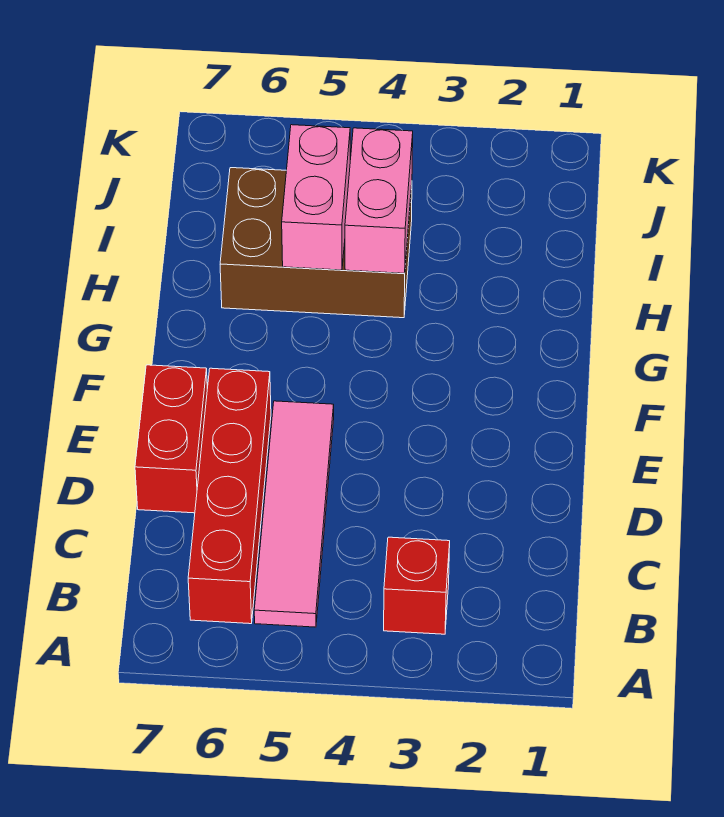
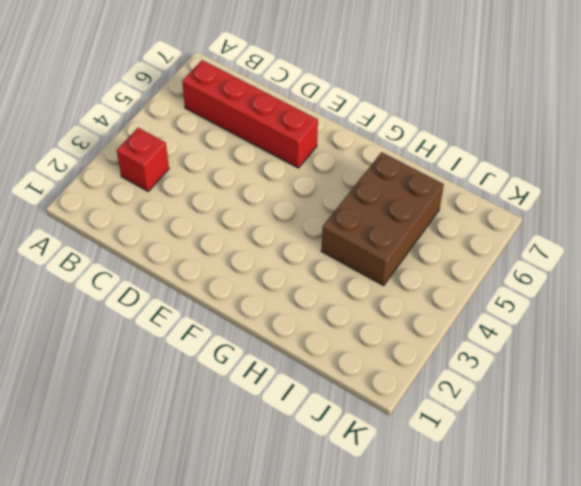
none -> pink 1x4 tile [254,401,334,627]
none -> red 1x2 brick [135,365,207,513]

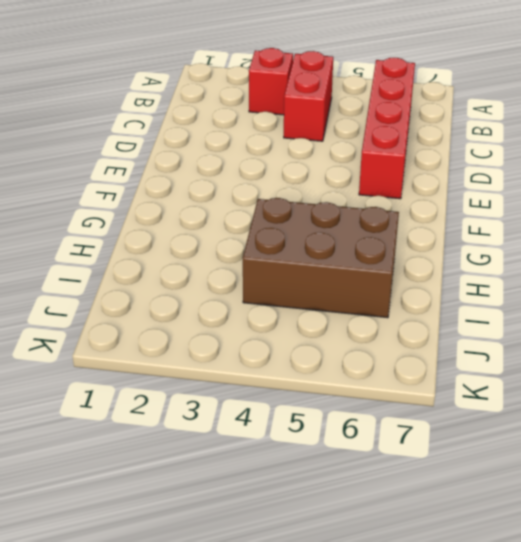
red 1x2 brick [284,51,333,141] -> red 1x2 brick moved to [135,365,207,513]
none -> pink 1x4 tile [254,401,334,627]
none -> pink 1x2 brick [345,128,413,273]

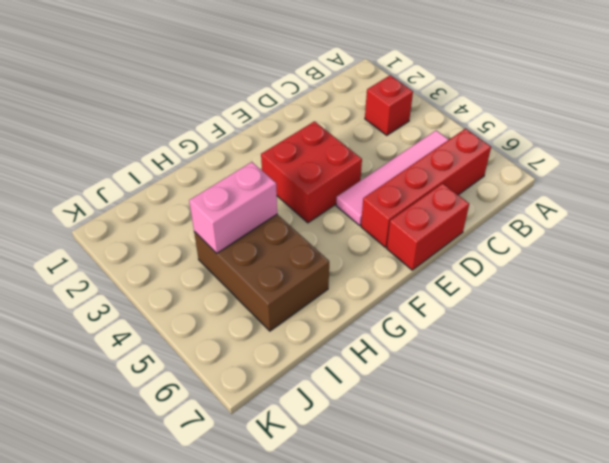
red 2x2 brick [261,121,362,223] -> none
none -> pink 1x2 brick [282,125,350,270]

